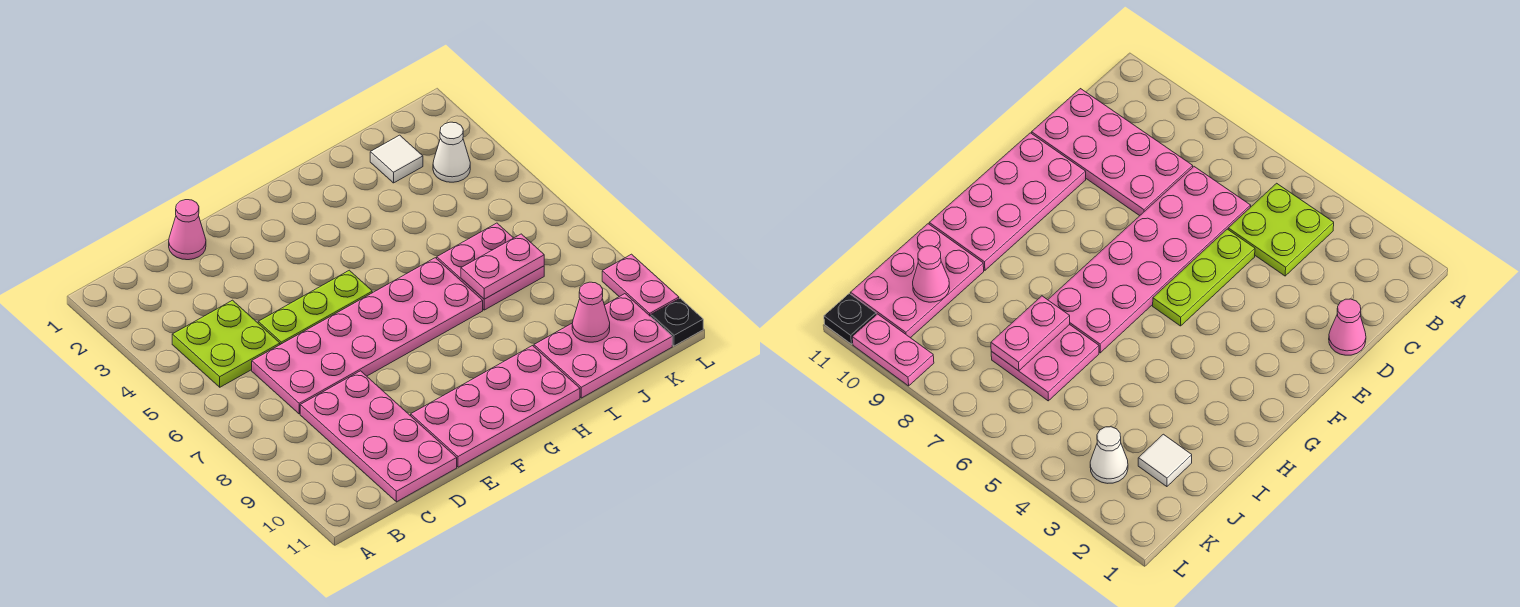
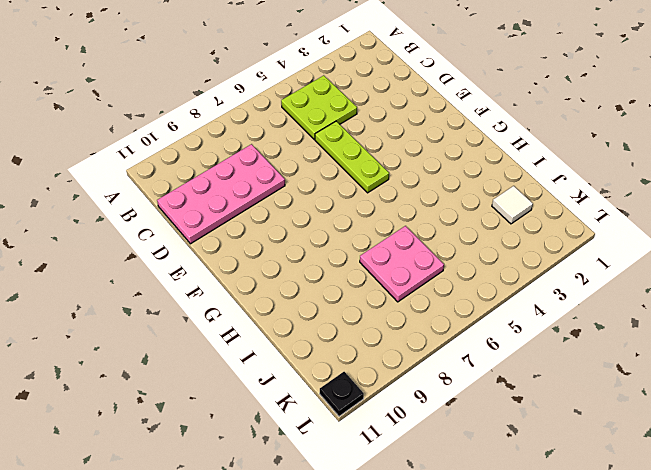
none -> pink 2x6 plate [252,258,483,414]
none -> pink 1x1 cone [169,200,206,260]
none -> pink 2x4 plate [411,346,580,467]

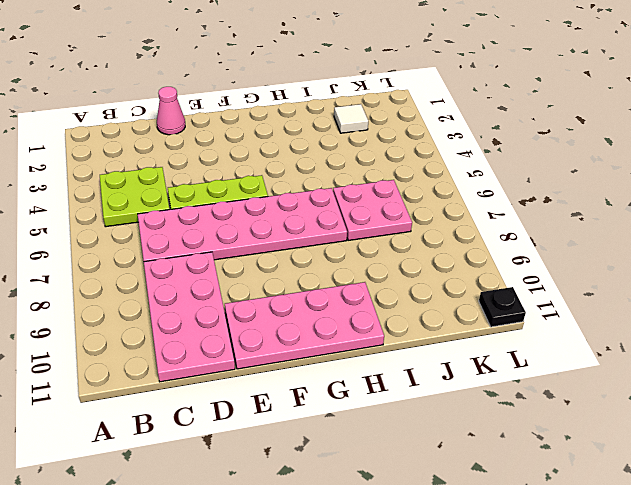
none -> pink 2x3 plate [534,294,672,398]
none -> white 1x1 cone [433,122,470,182]
none -> pink 1x2 plate [602,254,679,316]

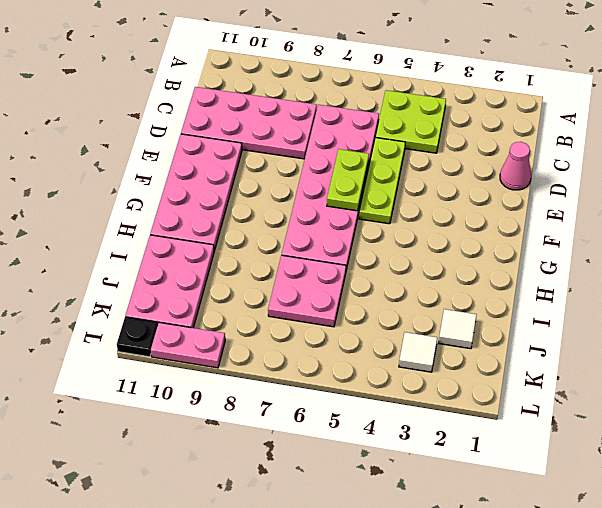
lime 1x2 plate [327,149,369,211] -> none
white 1x1 tile [399,332,437,372] -> white 1x1 cone [433,122,470,182]
none -> pink 1x2 plate [461,234,544,299]
none -> pink 1x1 cone [572,282,610,342]

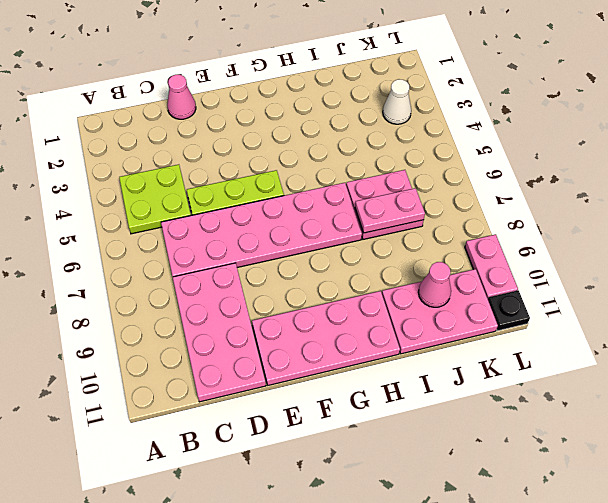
none -> white 1x1 tile [370,135,423,183]

